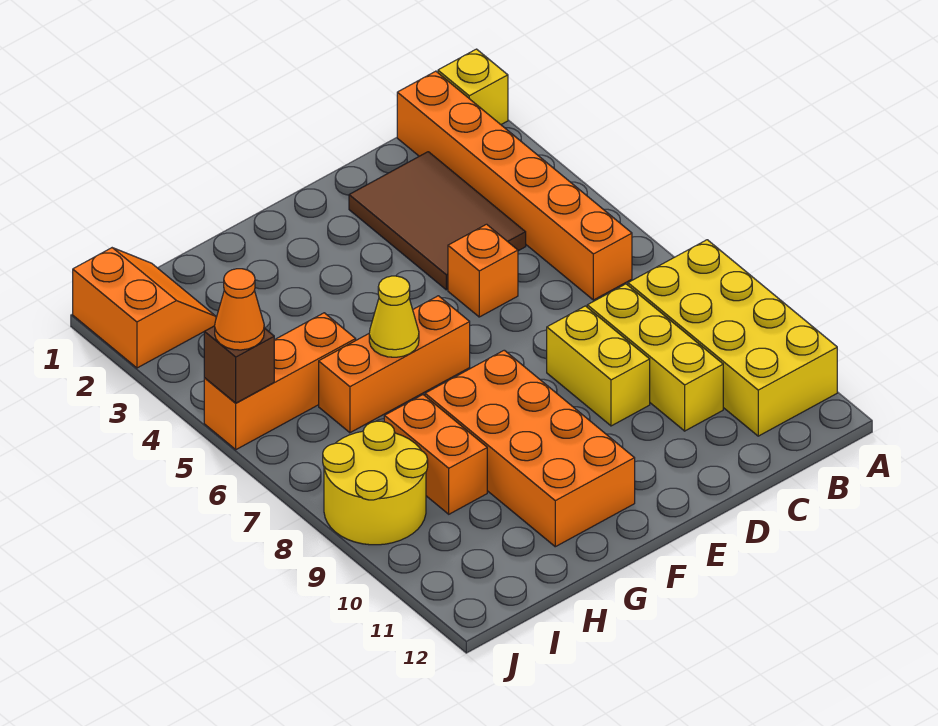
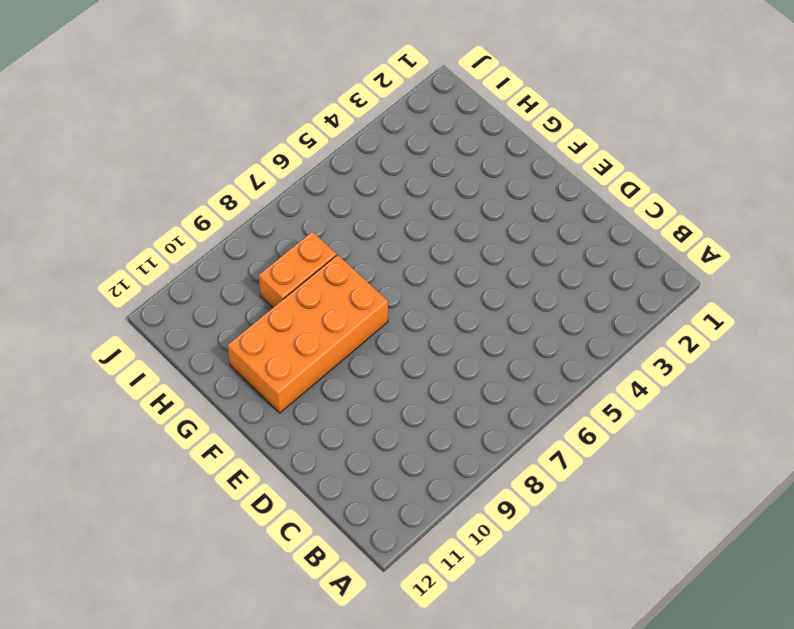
none -> yellow 1x1 brick [438,49,508,124]
none -> yellow 2x4 brick [628,240,837,436]
none -> orange 1x6 brick [397,71,632,300]

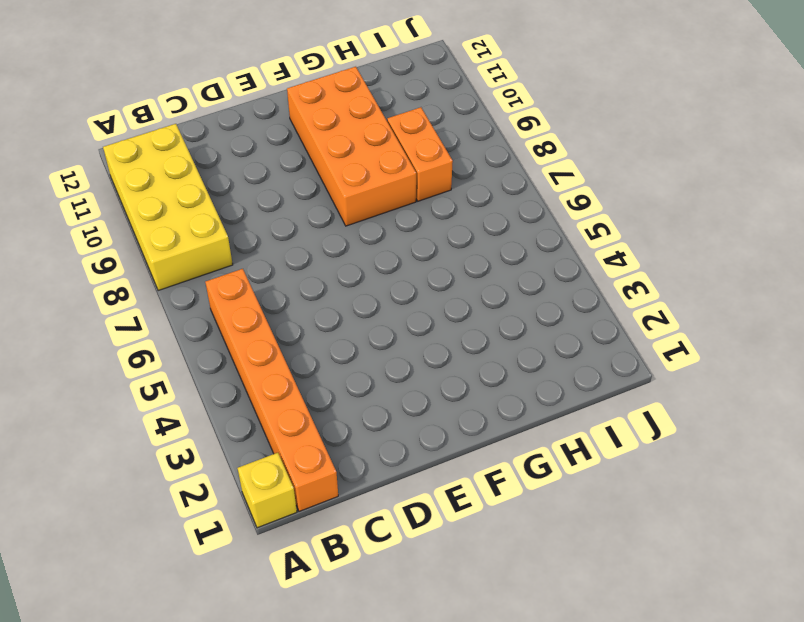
none -> brown 2x3 tile [349,152,526,290]
none -> yellow 1x3 brick [587,284,723,431]
none -> orange 1x1 brick [448,224,518,317]

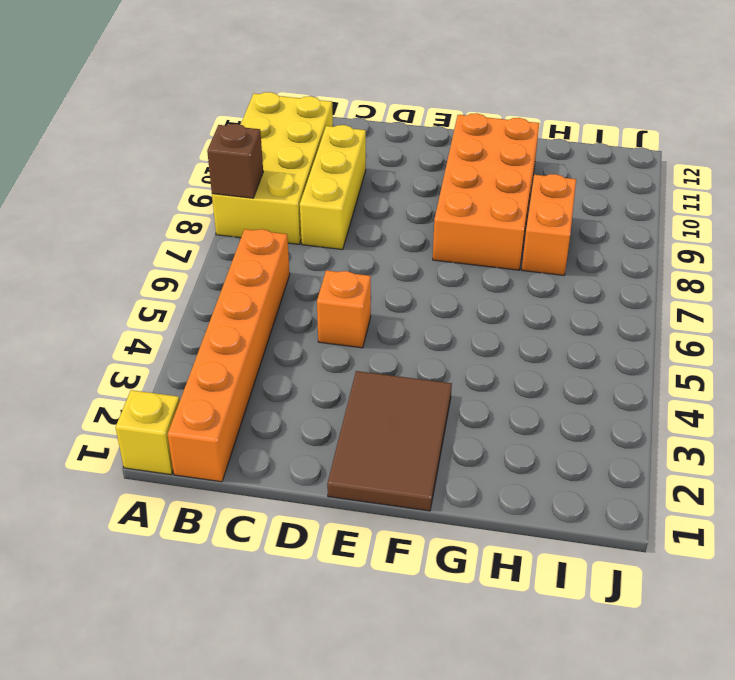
brown 1x1 brick [207,124,263,198] -> brown 1x1 brick moved to [204,326,274,403]
brown 2x3 tile [327,371,452,511] -> brown 2x3 tile moved to [349,152,526,290]
none -> yellow 1x2 brick [547,306,650,426]
none -> orange 1x3 brick [319,296,470,433]
none -> orange 1x3 brick [204,313,356,450]

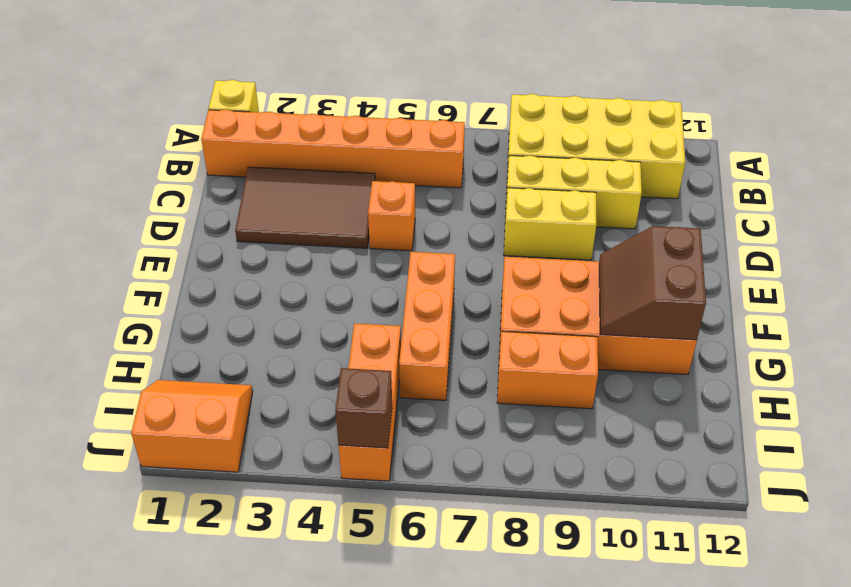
brown 2x2 slope [599,226,706,340] -> none
none -> yellow 2x2 round brick [323,421,428,545]
none -> yellow 1x1 cone [369,276,419,357]
none -> orange 1x1 cone [215,269,264,350]

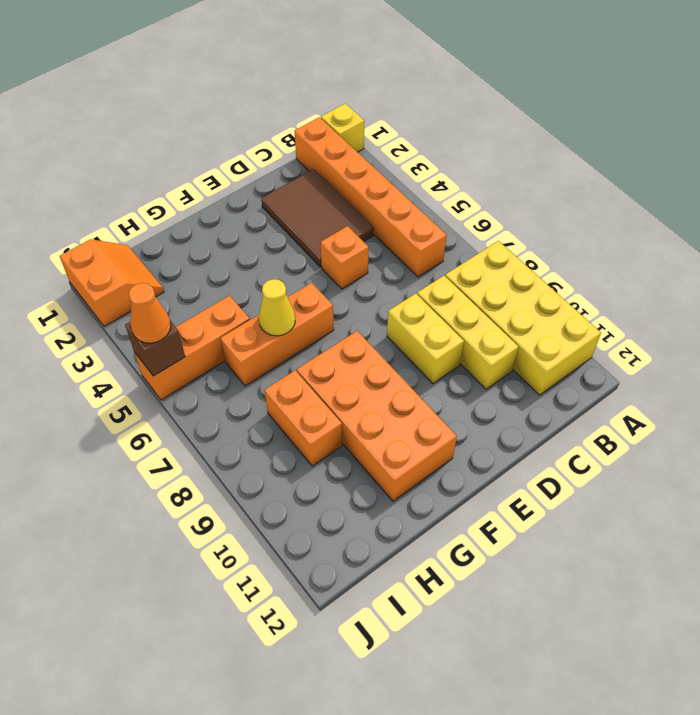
none -> yellow 2x2 round brick [323,421,428,545]

